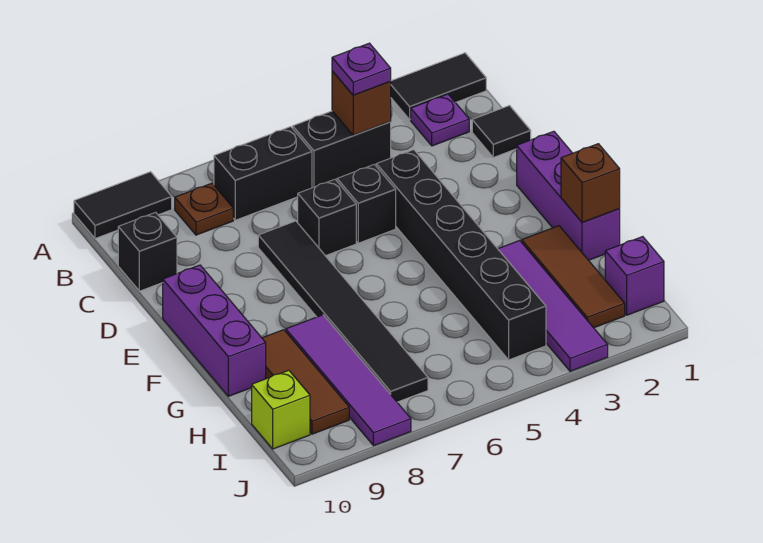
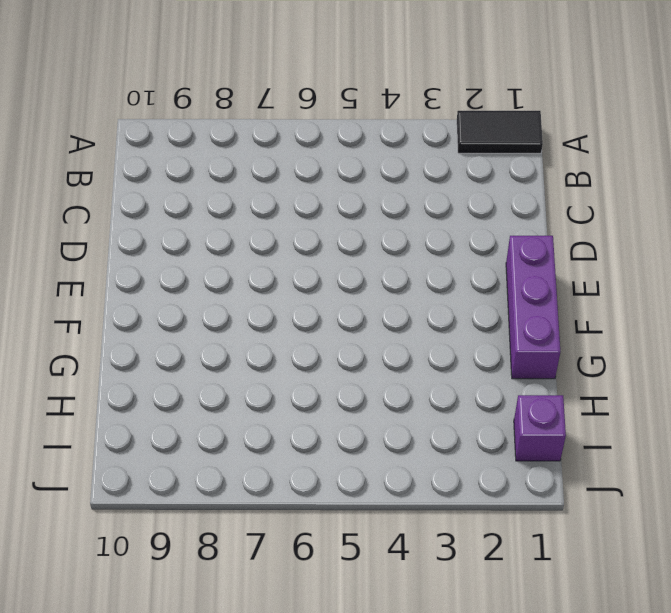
none -> black 1x2 tile [74,172,172,239]
none -> purple 1x1 plate [411,94,469,146]
none -> black 1x2 brick [293,111,391,188]

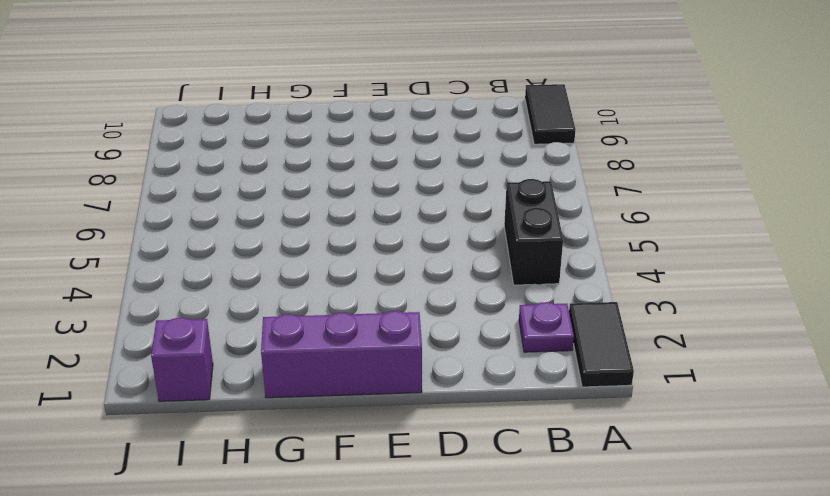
none -> black 1x2 brick [214,127,312,220]
none -> brown 1x1 plate [175,183,233,235]
none -> black 1x1 tile [472,106,531,157]

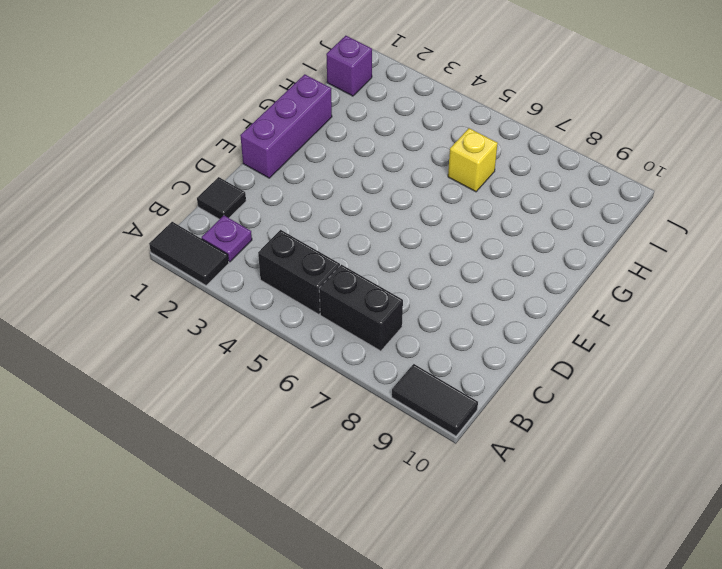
yellow 1x1 brick [448,128,498,192] -> none
none -> brown 1x1 plate [175,183,233,235]
none -> black 1x1 brick [118,212,177,291]
none -> black 1x6 brick [376,150,546,360]

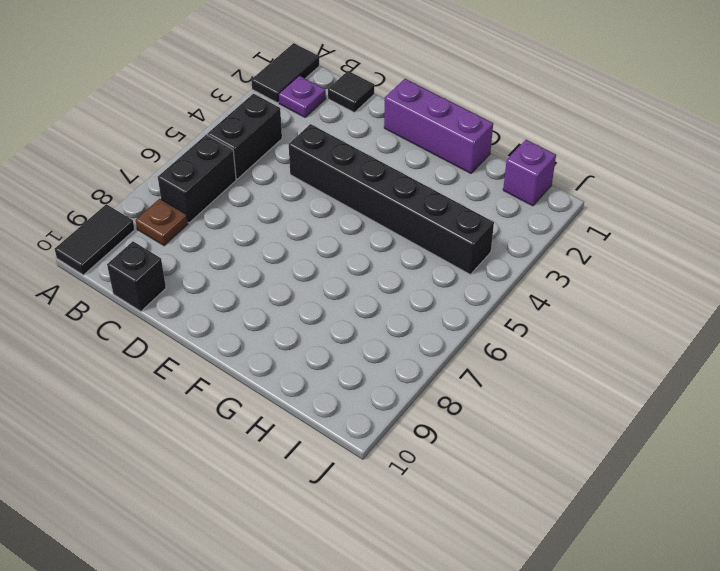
none -> black 1x1 brick [337,164,396,243]
none -> black 1x1 brick [298,179,356,256]
none -> black 1x6 tile [258,221,428,402]

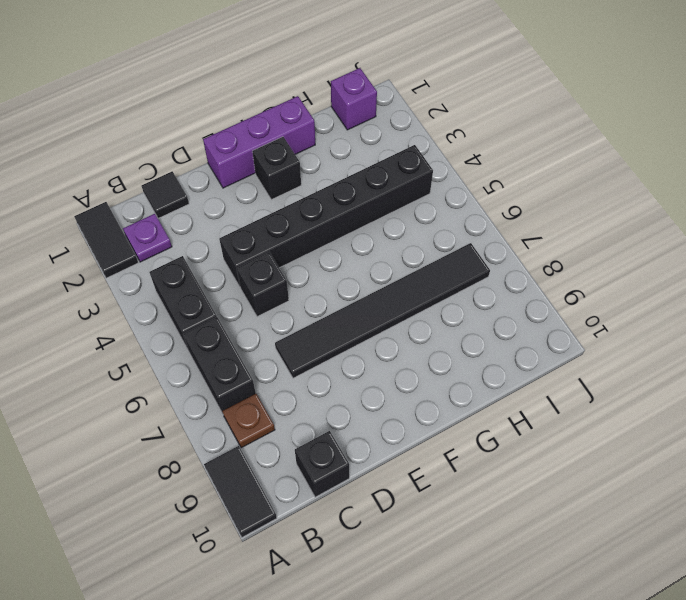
black 1x1 brick [252,137,301,200] -> black 1x1 brick moved to [298,179,356,256]
none -> purple 1x3 brick [163,265,266,396]
none -> brown 1x3 tile [522,226,625,328]
none -> purple 1x4 tile [498,240,608,371]

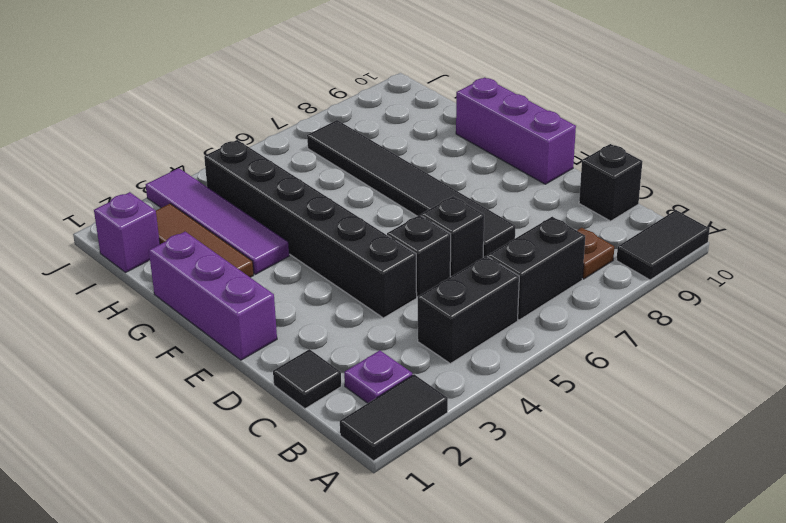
none -> purple 1x4 tile [286,315,411,446]
none -> brown 1x3 tile [262,330,349,434]
none -> lime 1x1 brick [252,370,310,449]

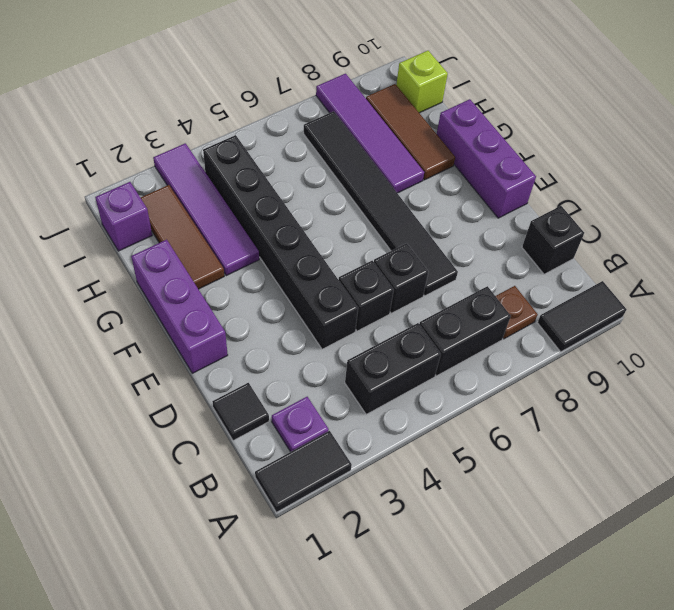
none -> brown 1x1 brick [332,71,391,135]
none -> brown 1x1 brick [561,144,620,222]
none -> purple 1x1 plate [332,43,391,95]

